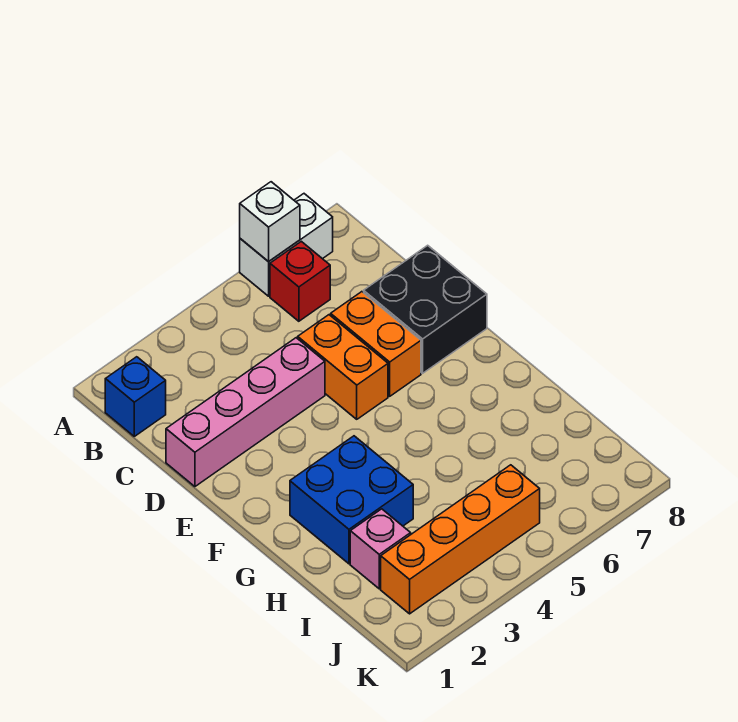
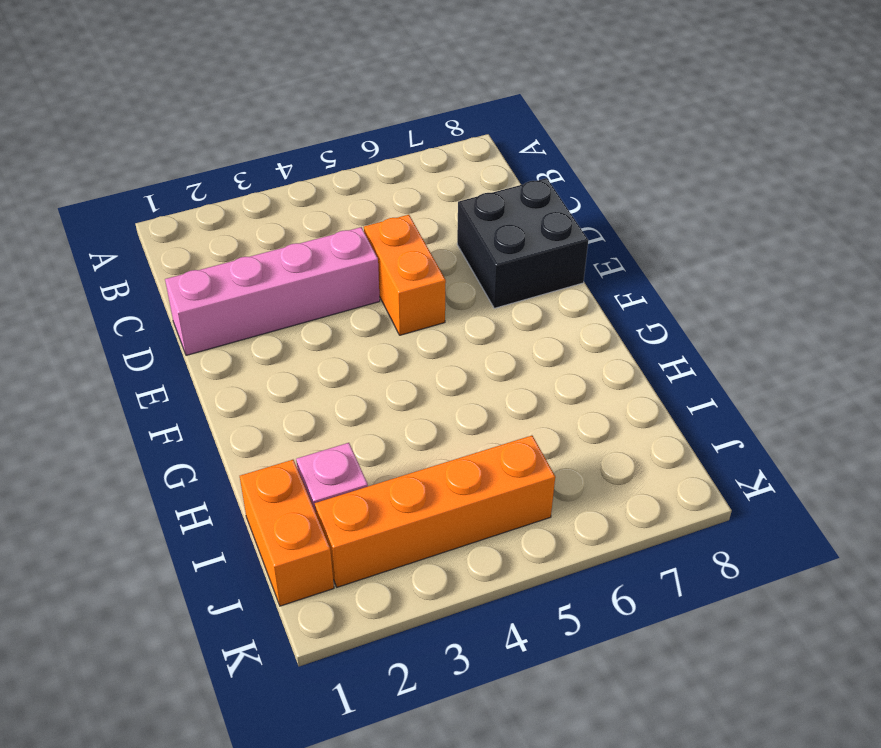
orange 1x2 brick [240,460,334,606] -> orange 1x2 brick moved to [331,292,421,396]
none -> white 1x2 brick [240,194,333,296]
none -> blue 1x1 brick [105,357,166,436]

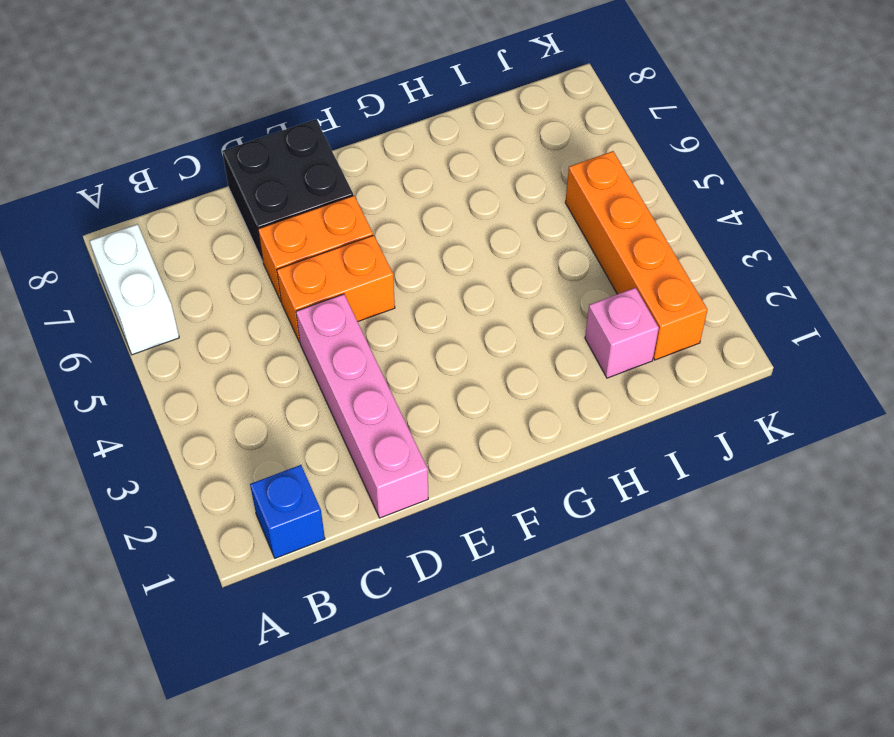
none -> red 1x1 brick [270,241,330,321]
none -> blue 2x2 brick [290,436,413,564]

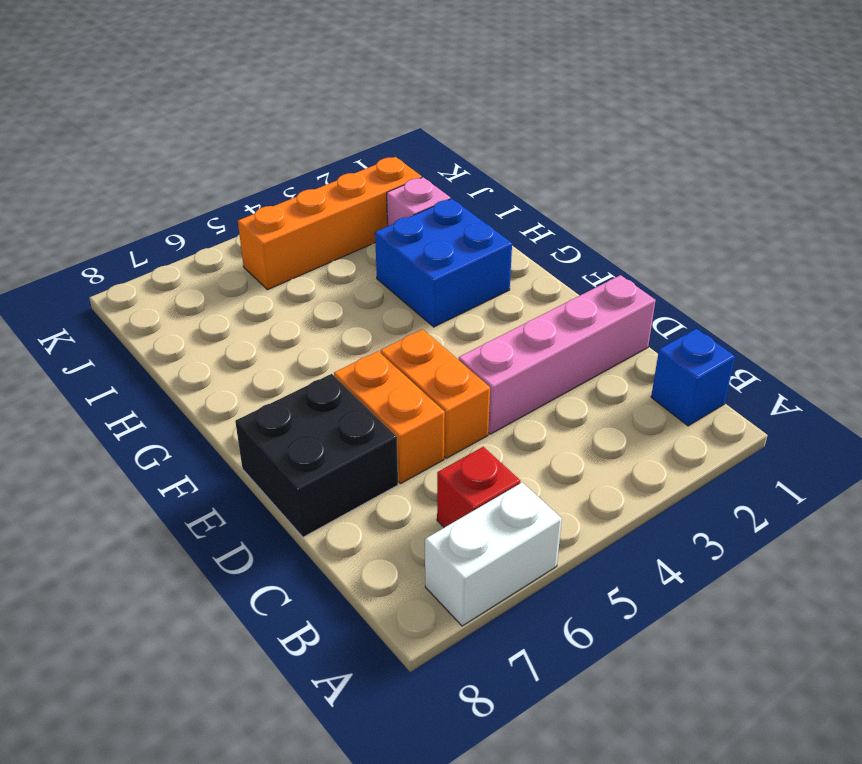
none -> white 1x1 brick [240,182,300,262]

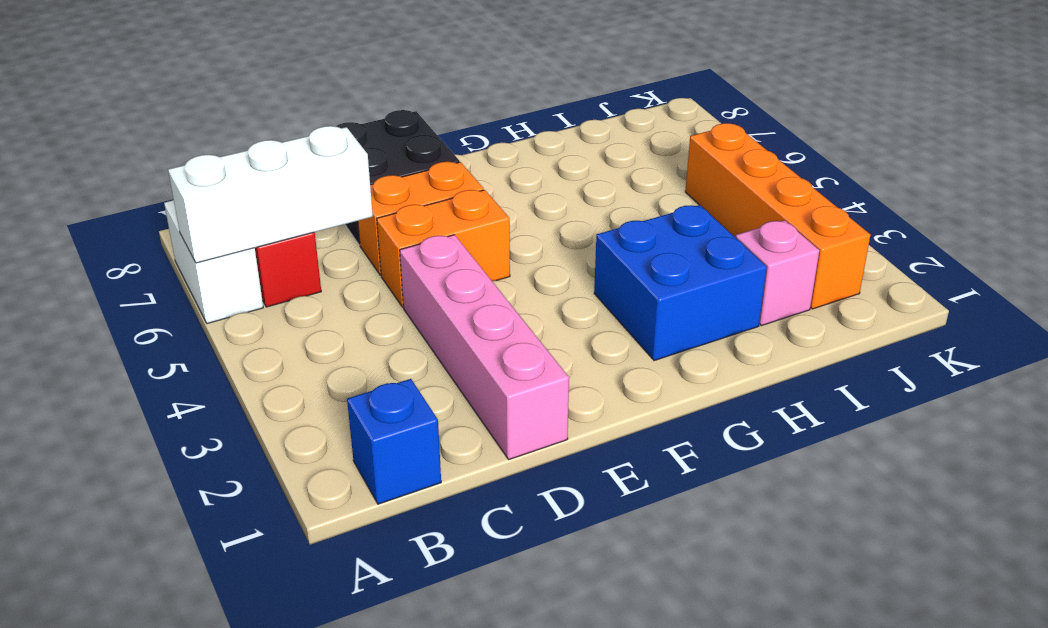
white 1x3 brick [168,126,373,263] -> white 1x1 brick [240,182,300,262]

